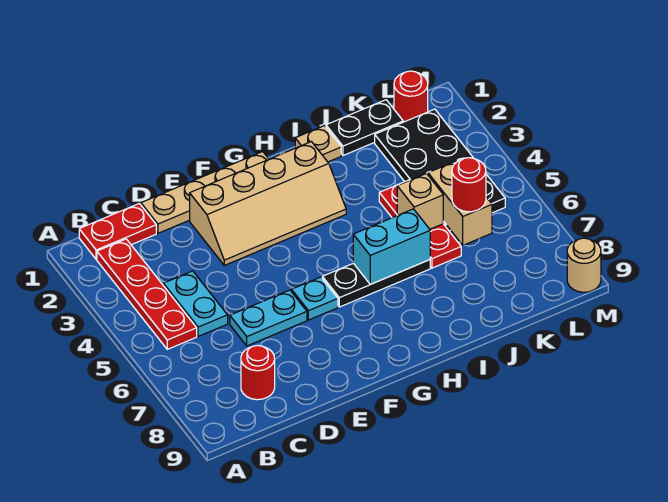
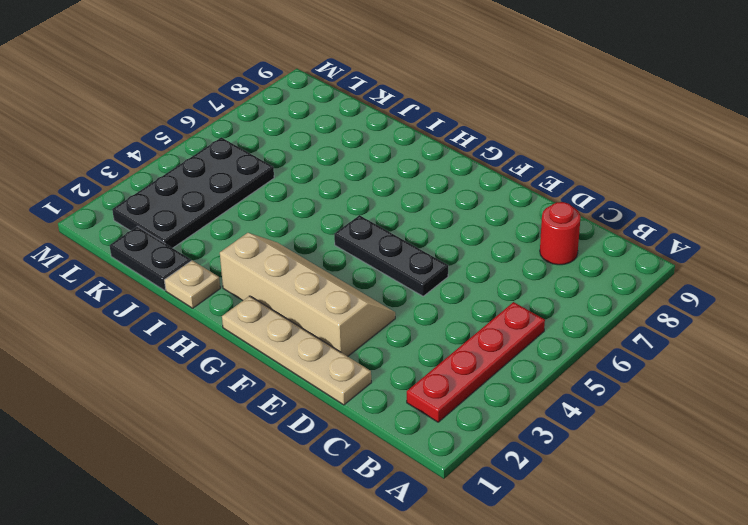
black 1x3 plate [334,215,448,296] -> black 1x3 plate moved to [322,260,430,307]
none -> red 1x2 plate [79,204,156,259]
none -> cyan 1x2 plate [163,271,228,336]
none -> cyan 1x2 plate [230,290,307,346]

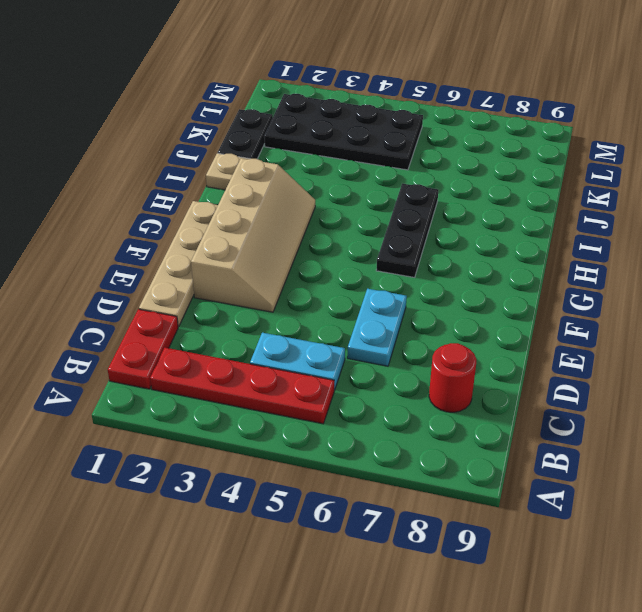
none -> cyan 1x1 plate [292,277,338,320]
none -> red 1x3 plate [379,180,461,268]
none -> red 1x1 round brick [394,71,428,122]

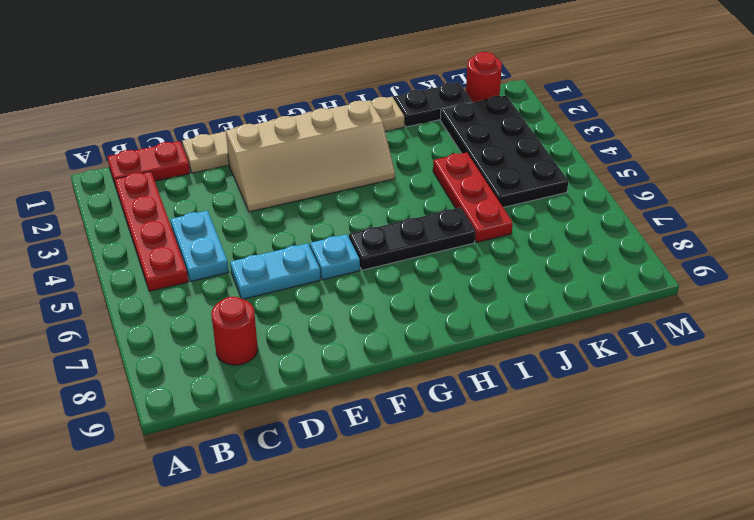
none -> tan 1x1 round brick [567,238,601,292]
none -> cyan 1x2 brick [353,209,430,284]
none -> tan 1x1 brick [397,173,443,229]

